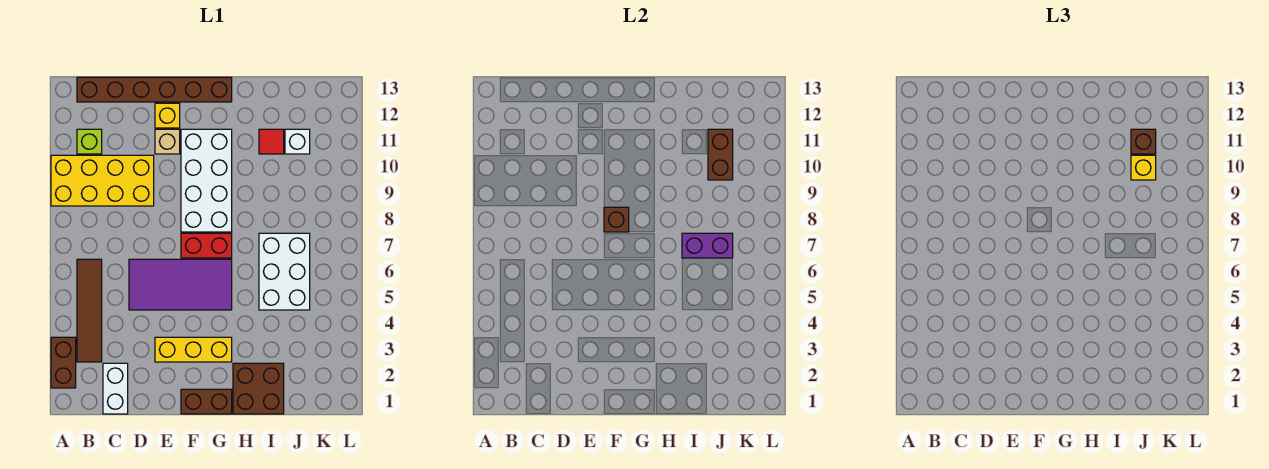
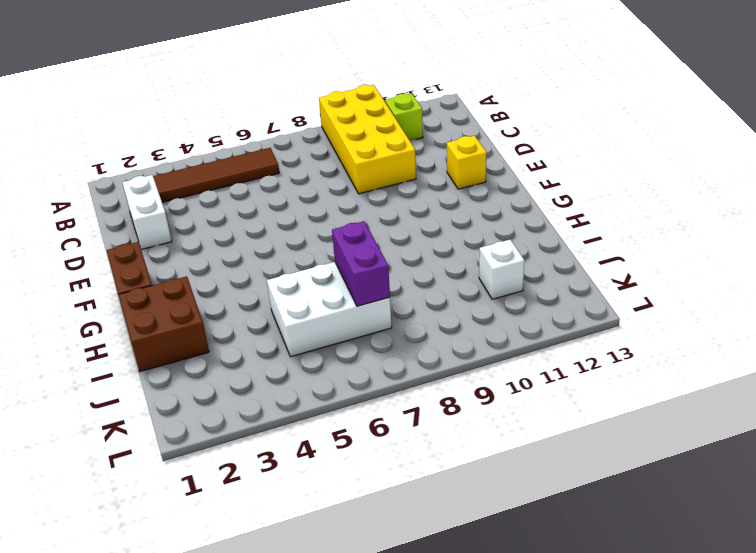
white 1x2 brick [122,175,172,250] -> white 1x2 brick turned to [103,363,128,414]
none -> brown 1x2 brick [51,337,76,388]
none -> brown 1x6 brick [77,77,232,102]
none -> purple 2x4 tile [129,259,232,310]

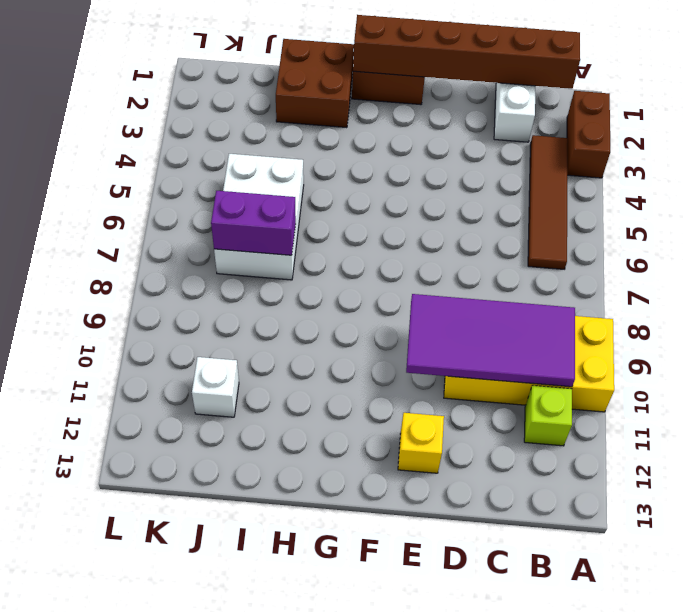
brown 1x6 brick [353,15,580,89] -> brown 1x6 brick moved to [77,77,232,102]
purple 2x4 tile [406,294,575,387] -> purple 2x4 tile moved to [129,259,232,310]
none -> yellow 1x3 brick [155,337,232,362]
none -> tan 1x1 brick [155,129,180,154]
none -> red 1x2 brick [181,233,232,258]

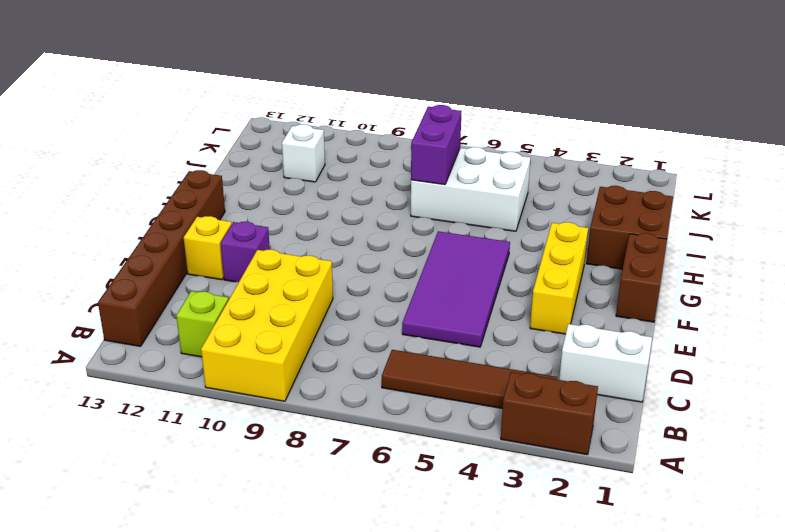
purple 1x1 brick [221,222,270,282] -> tan 1x1 brick [155,129,180,154]
none -> red 1x2 brick [181,233,232,258]
none -> white 2x4 brick [181,129,232,232]
none -> red 1x1 tile [259,129,284,154]

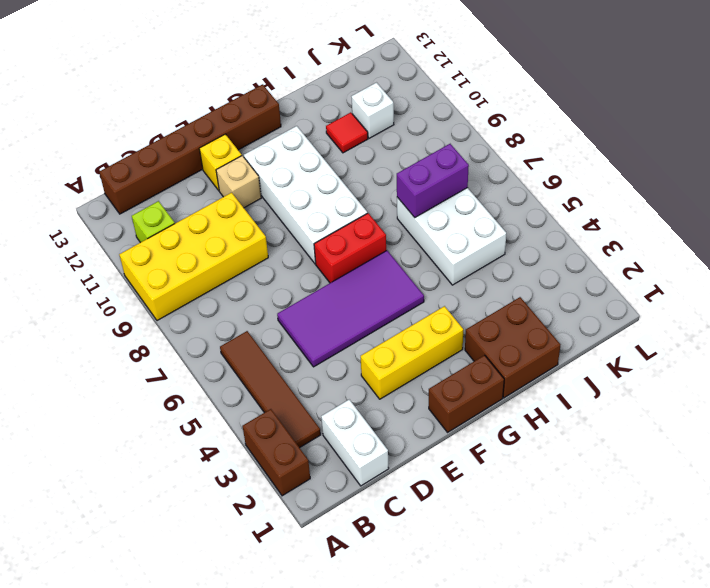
none -> brown 1x1 brick [604,207,629,232]
none -> brown 1x2 brick [708,129,733,180]
none -> yellow 1x1 brick [1131,155,1156,180]

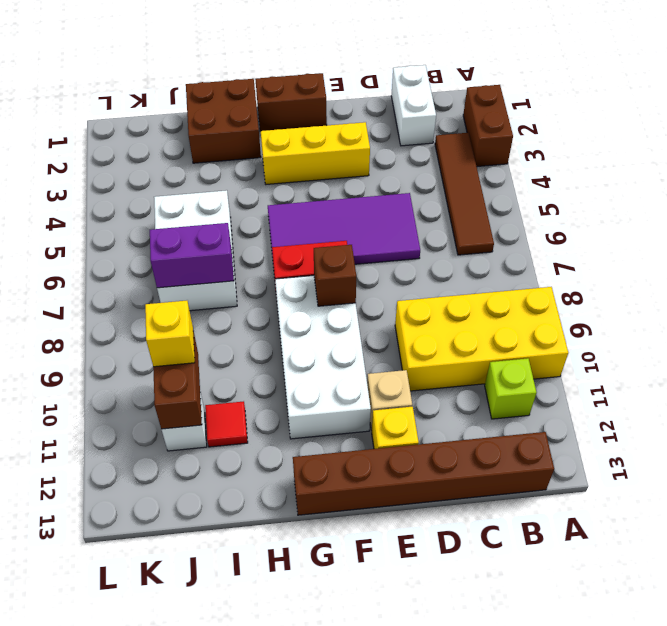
none -> brown 1x1 brick [1131,129,1156,154]

